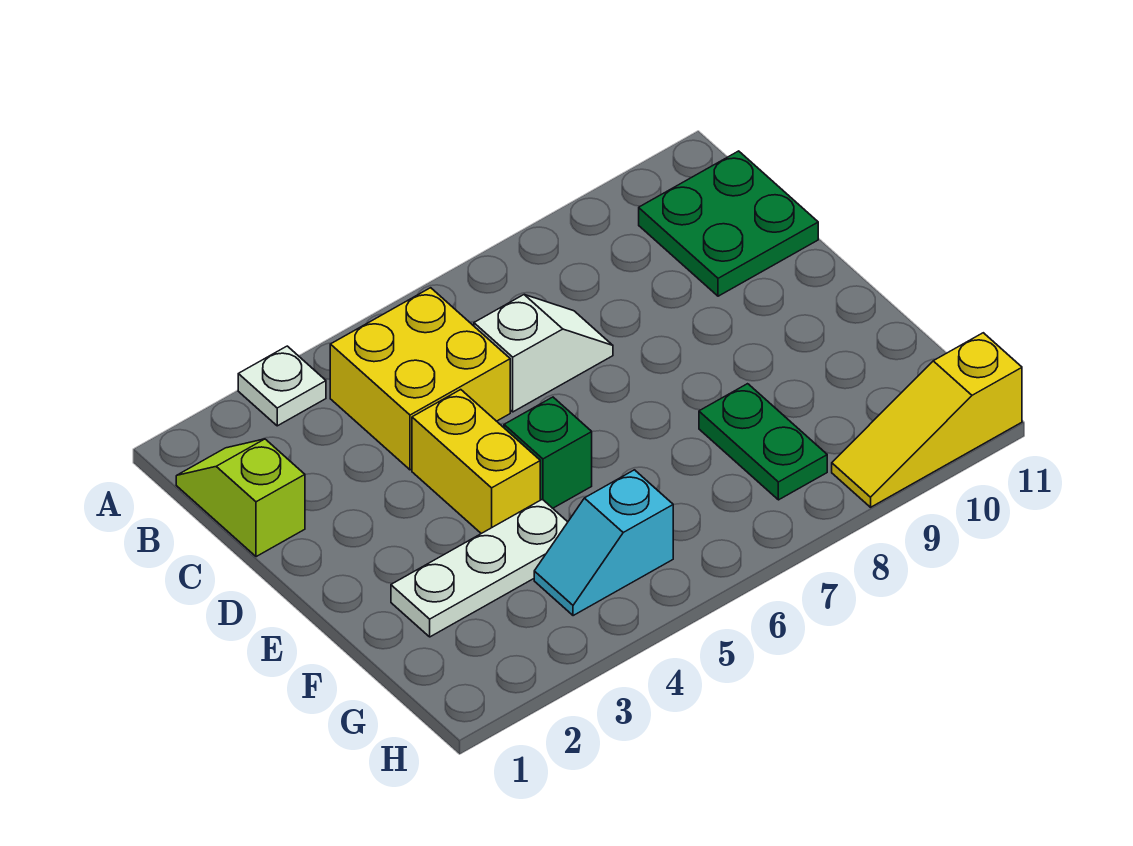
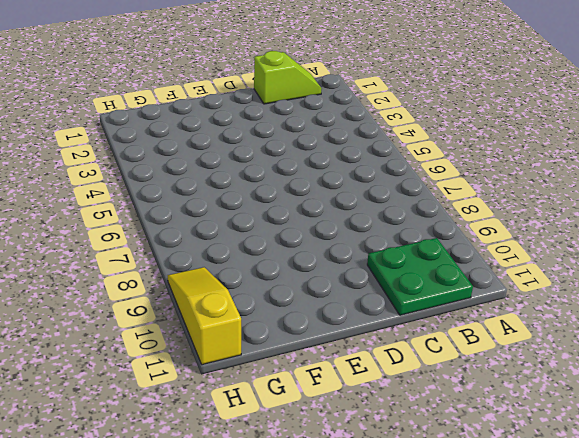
none -> white 1x1 plate [238,346,326,426]
none -> yellow 2x2 brick [330,288,510,470]

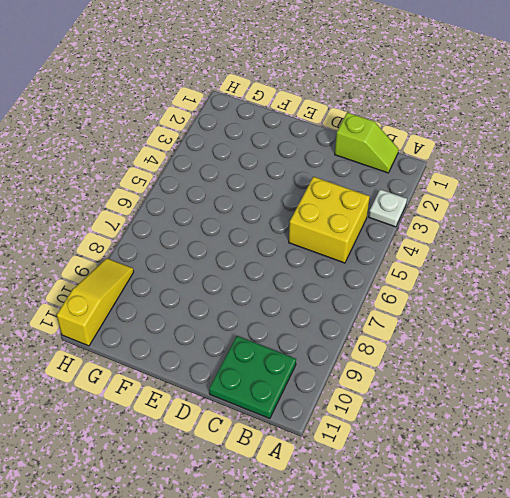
none -> white 1x2 slope [474,295,613,412]
none -> yellow 1x2 brick [412,390,540,534]

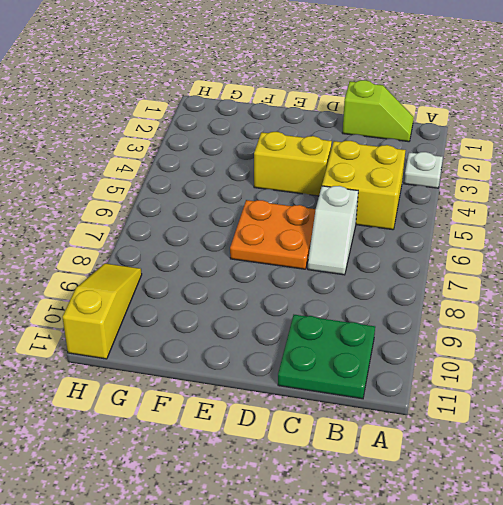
orange 2x2 plate [230,200,316,269] -> none
none -> green 1x1 brick [504,397,592,508]
none -> white 1x3 plate [391,499,568,637]

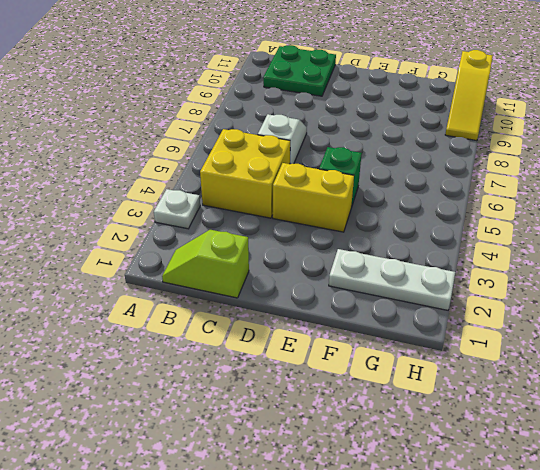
white 1x3 plate [329,249,455,310] -> white 1x3 plate turned to [391,499,568,637]
none -> green 1x2 plate [699,384,827,500]
none -> cyan 1x2 slope [534,470,673,616]

